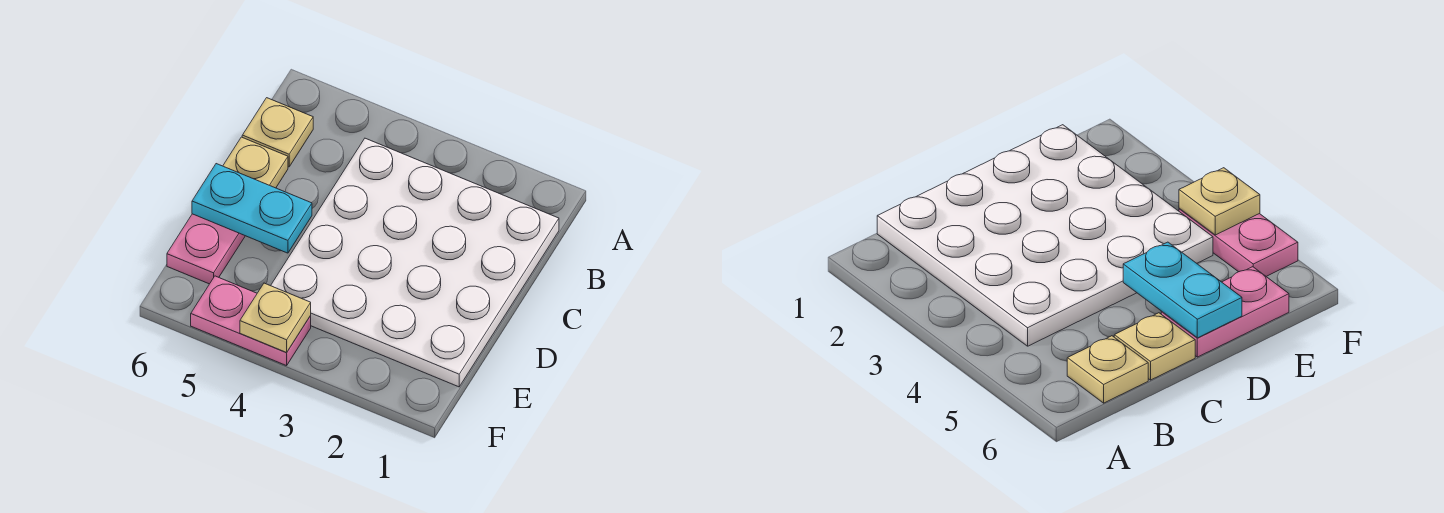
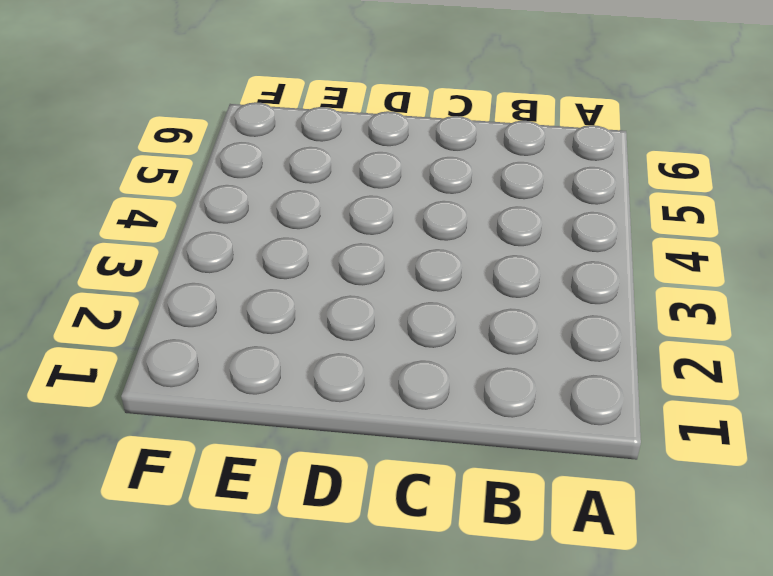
none -> white 4x4 plate [271,138,559,387]
none -> tan 1x1 plate [242,98,313,167]

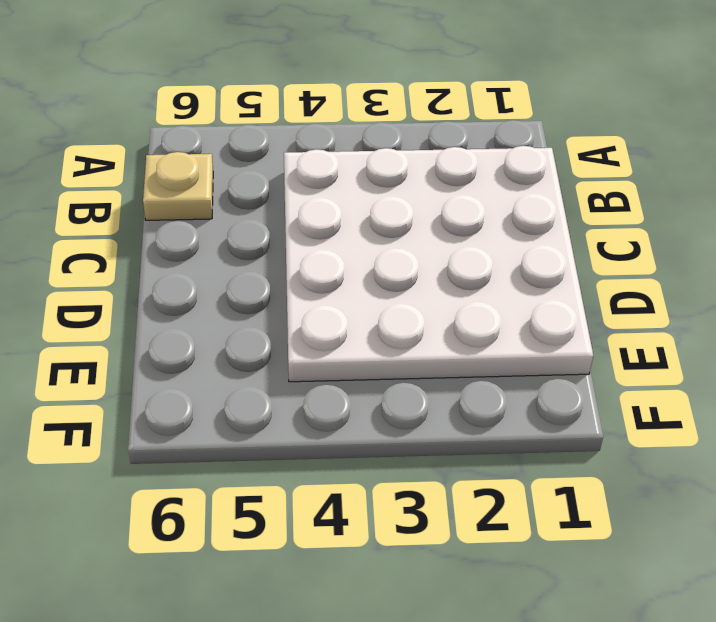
none -> tan 1x1 plate [223,137,288,188]
none -> pink 1x2 plate [167,214,245,284]

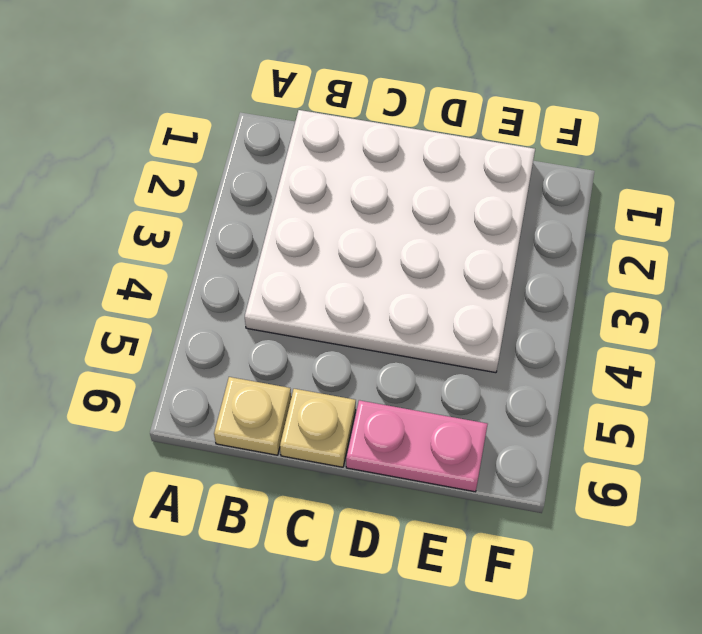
none -> pink 1x2 plate [191,276,311,366]
none -> cyan 1x2 plate [192,164,312,253]

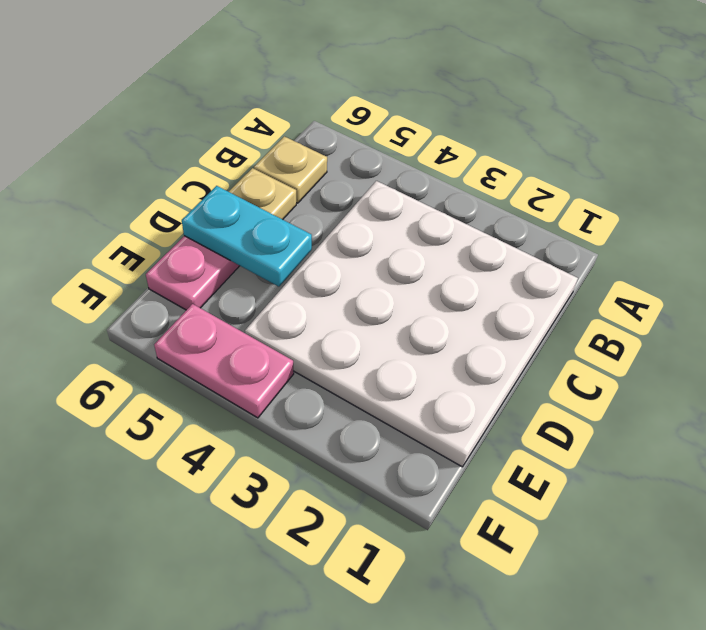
none -> tan 1x1 plate [240,283,311,352]

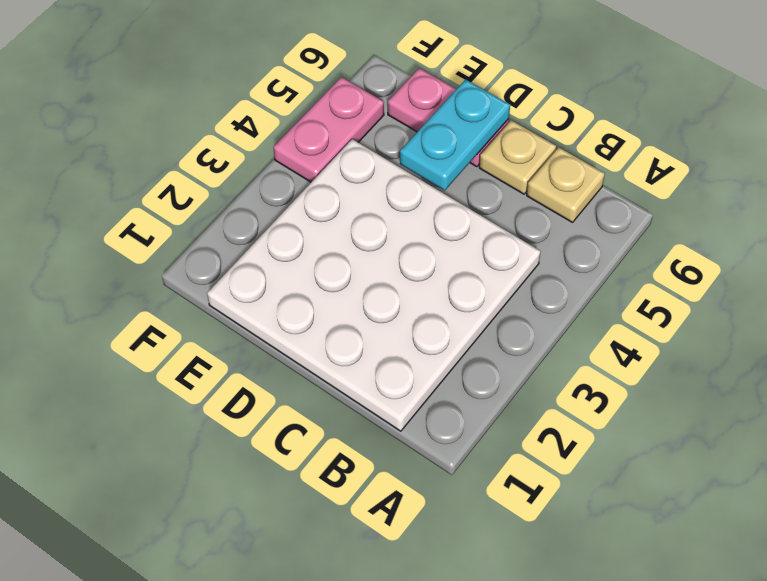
none -> tan 1x1 plate [240,283,311,352]

